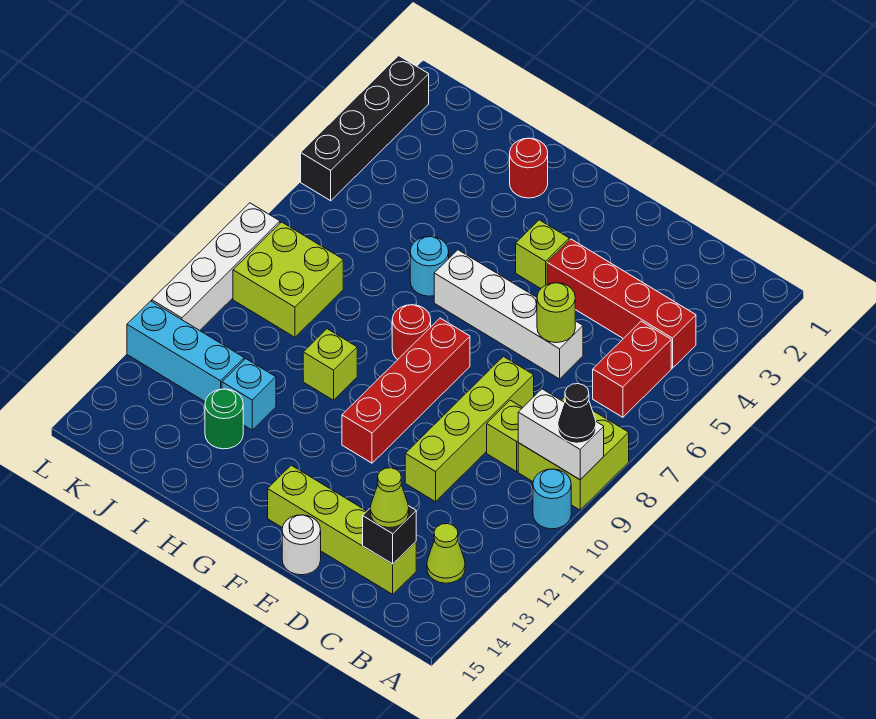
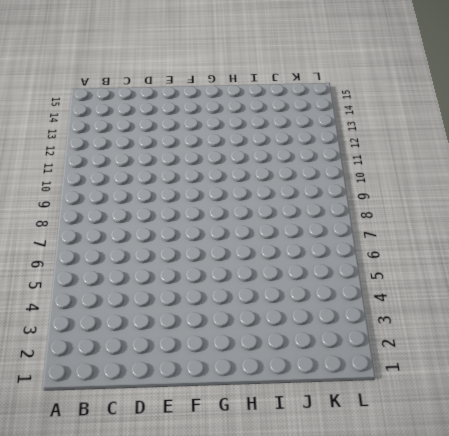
none -> lime 2x2 brick [518,397,629,510]
none -> cyan 1x1 round brick [533,469,571,529]
none -> red 1x4 brick [547,239,696,368]

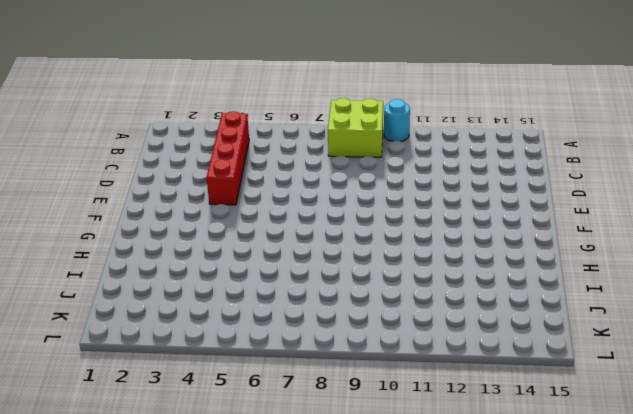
none -> red 1x2 brick [593,321,671,417]
none -> lime 1x1 cone [427,524,465,583]
none -> lime 1x1 brick [487,400,522,472]

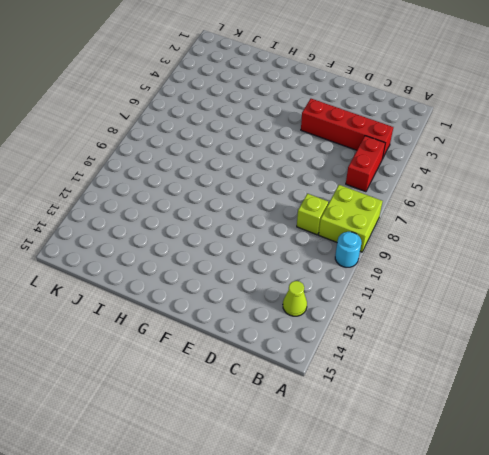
none -> lime 1x4 brick [268,465,416,594]
none -> white 1x4 brick [434,250,583,379]
none -> lime 1x4 brick [405,357,534,502]

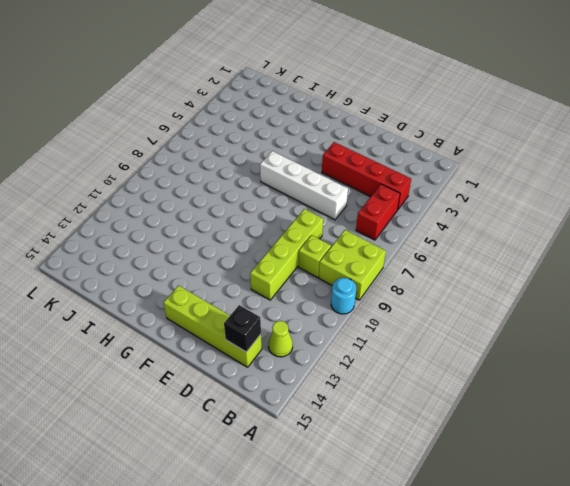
none -> white 1x1 round brick [282,515,321,575]
none -> lime 1x1 brick [516,220,569,288]
none -> red 1x4 brick [342,318,470,463]

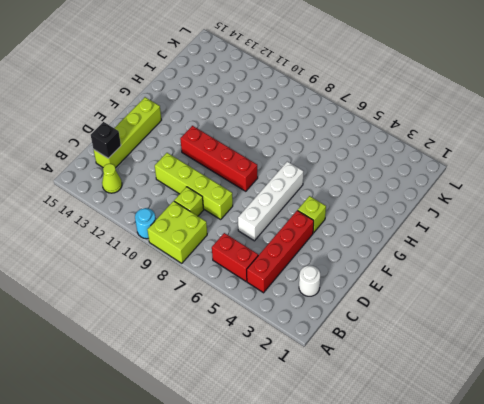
white 1x1 round brick [299,265,320,296] -> white 1x1 round brick moved to [282,515,321,575]
none -> red 1x1 round brick [392,305,431,360]
none -> red 1x1 round brick [510,138,548,198]
none -> cyan 1x1 round brick [410,237,449,296]

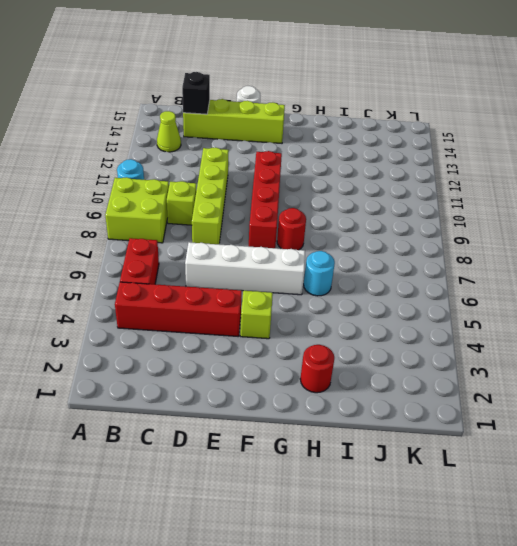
none -> lime 1x1 brick [303,329,357,400]
none -> cyan 1x1 brick [222,359,276,430]
none -> green 1x1 round brick [205,389,243,449]

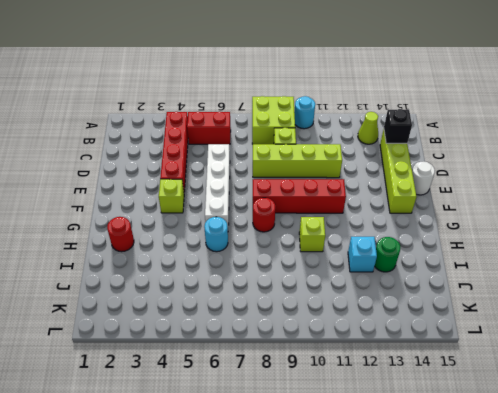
none -> lime 2x2 brick [233,222,343,337]
none -> cyan 1x3 brick [127,301,244,402]
none -> black 1x4 brick [301,56,429,201]

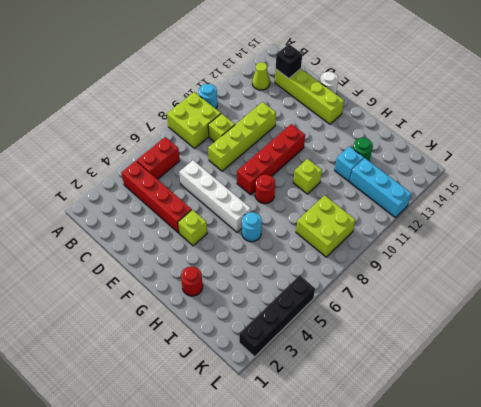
none -> white 1x4 brick [152,203,280,330]
none -> white 1x2 brick [518,389,604,480]
none -> lime 1x1 round brick [537,283,575,343]

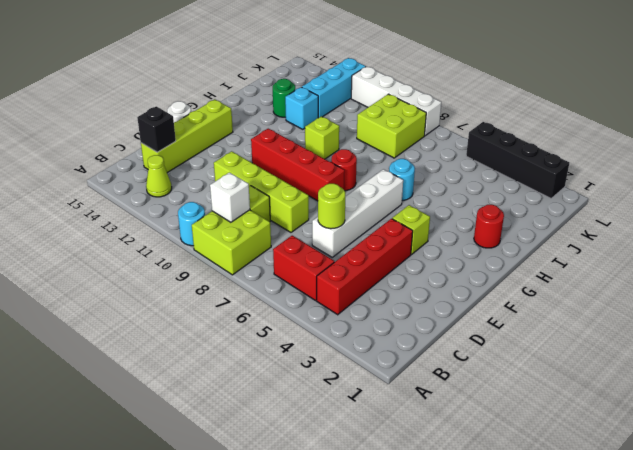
white 1x1 brick [210,173,250,222] -> white 1x2 brick [518,389,604,480]
none -> black 1x1 cone [558,384,596,443]
none -> lime 1x1 cone [370,468,409,528]

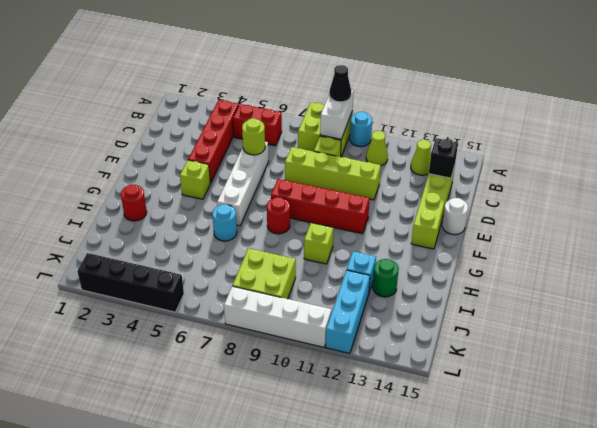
lime 1x1 cone [366,131,388,166] -> lime 1x1 cone moved to [370,468,409,528]

